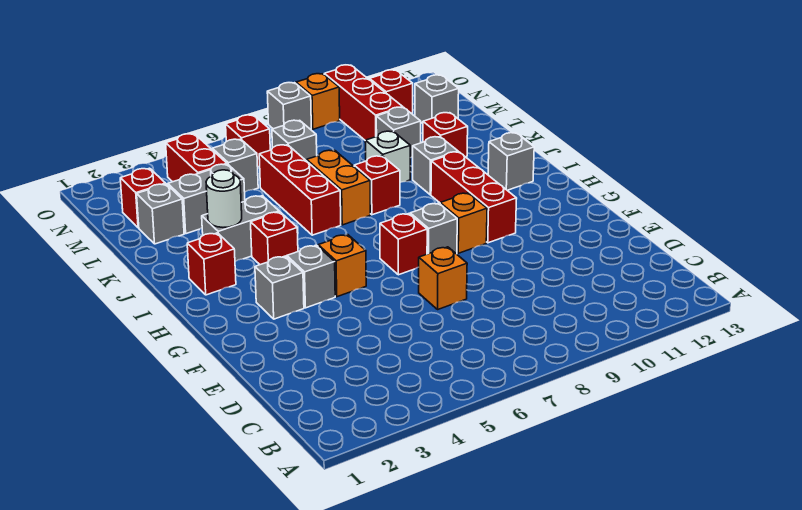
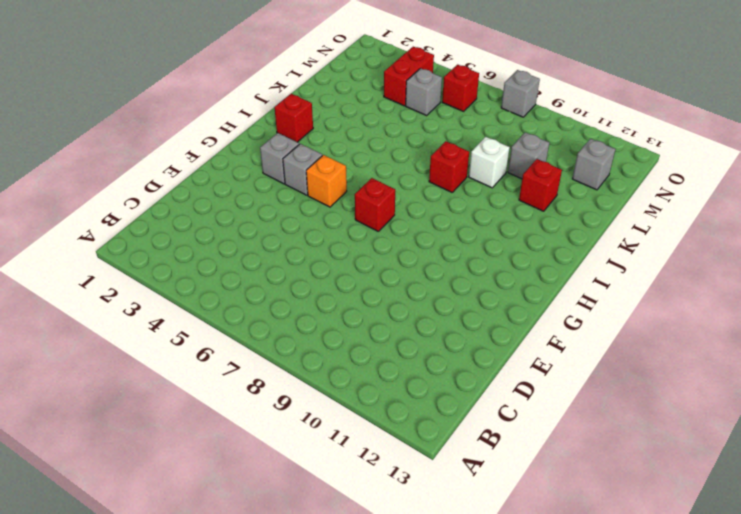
none -> orange 1x1 brick [419,247,467,309]
none -> grey 1x1 brick [410,203,457,254]
none -> orange 1x1 brick [440,193,487,253]
none -> red 1x3 brick [431,152,517,243]

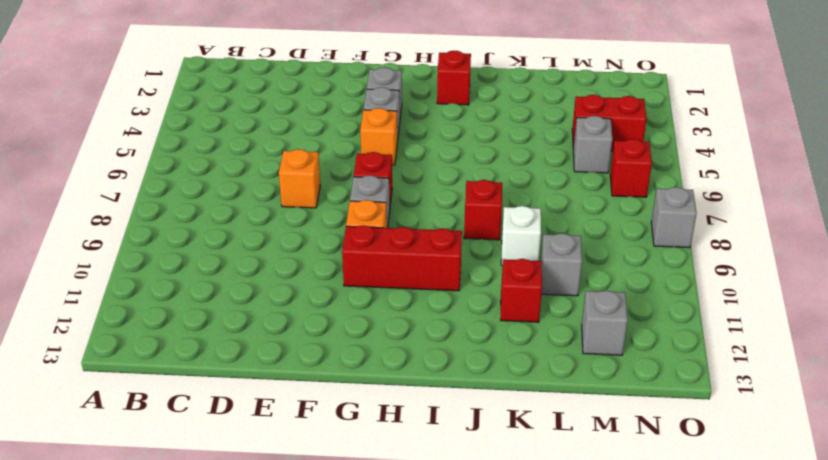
none -> red 1x1 brick [251,212,298,265]
none -> grey 1x1 brick [488,133,534,190]
none -> grey 1x2 brick [202,196,279,261]
none -> red 1x3 brick [259,145,341,235]

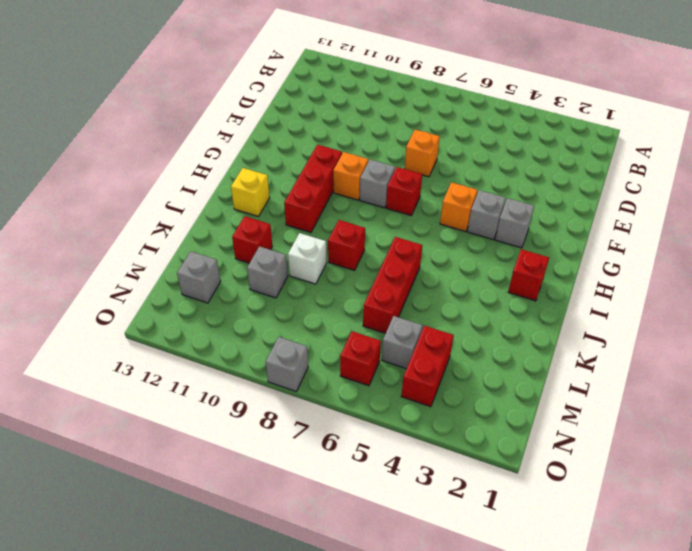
yellow 1x1 brick [231,168,270,217] -> grey 1x1 brick [488,133,534,190]
none -> red 1x1 brick [251,212,298,265]
none -> grey 1x2 brick [202,196,279,261]
none -> orange 1x2 brick [307,150,370,225]
none -> grey 1x1 brick [413,137,458,195]

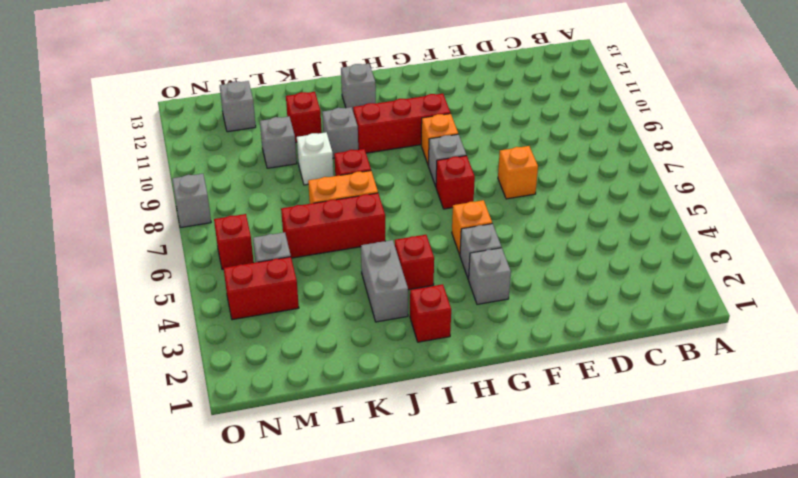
none -> grey 1x1 brick [137,184,184,244]
none -> grey 1x2 brick [168,164,245,234]
none -> red 1x1 brick [120,168,166,228]
none -> grey 1x1 brick [272,120,317,161]

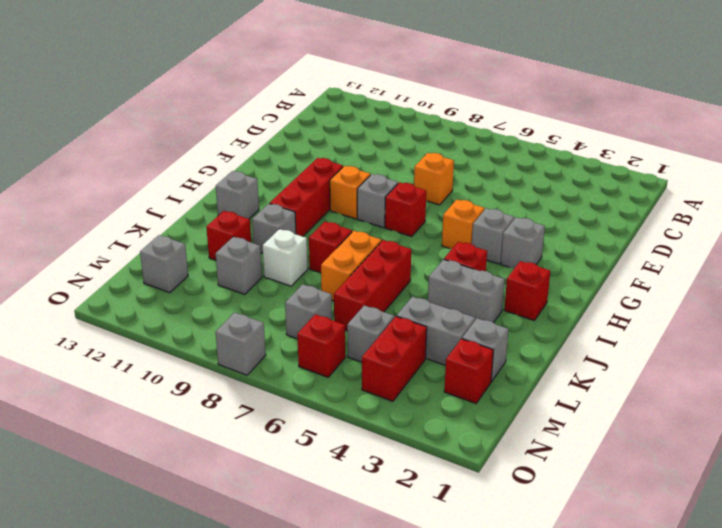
none -> red 1x3 brick [324,65,403,140]
none -> red 1x1 brick [370,70,413,114]
none -> orange 1x1 brick [296,74,340,129]
none -> white 1x1 round brick [206,170,242,227]

